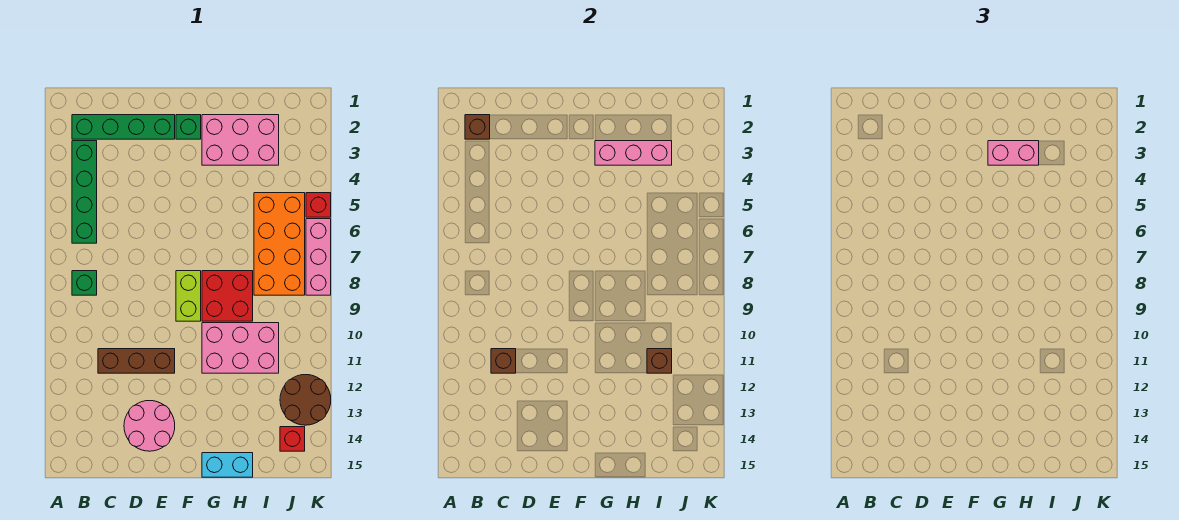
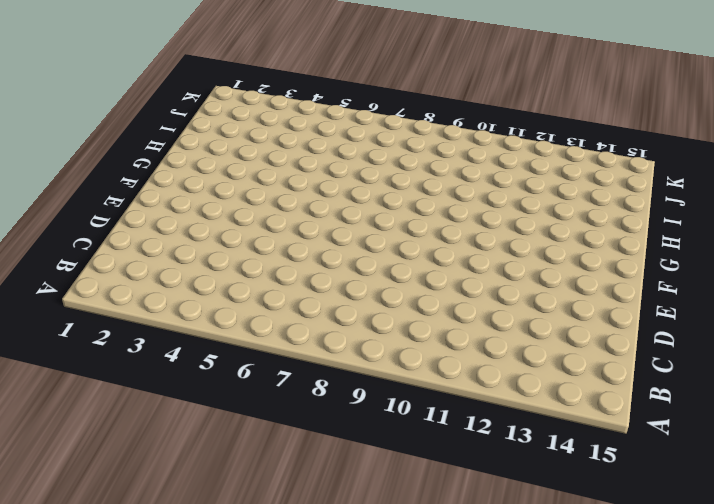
none -> green 1x4 brick [72,115,175,139]
none -> green 1x4 brick [72,141,97,243]
none -> green 1x1 brick [72,271,97,295]

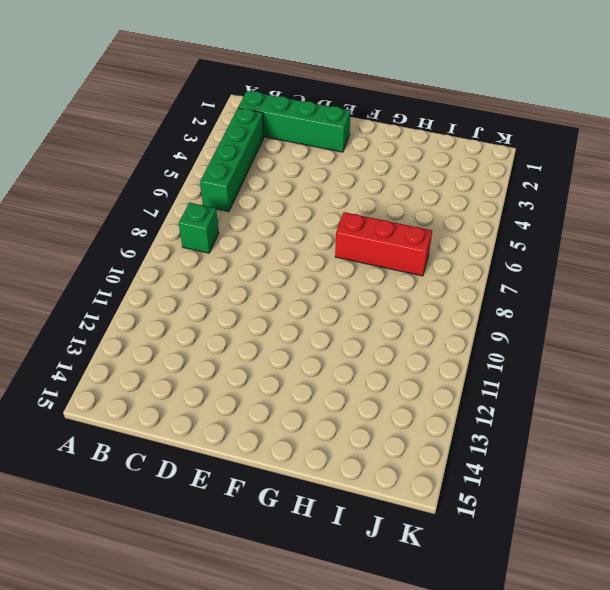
red 1x3 brick [335,212,432,276] -> orange 2x4 brick [254,193,305,295]
none -> brown 1x3 brick [98,349,175,373]
none -> pink 2x2 round brick [124,401,175,451]
none -> green 1x1 brick [176,115,201,139]

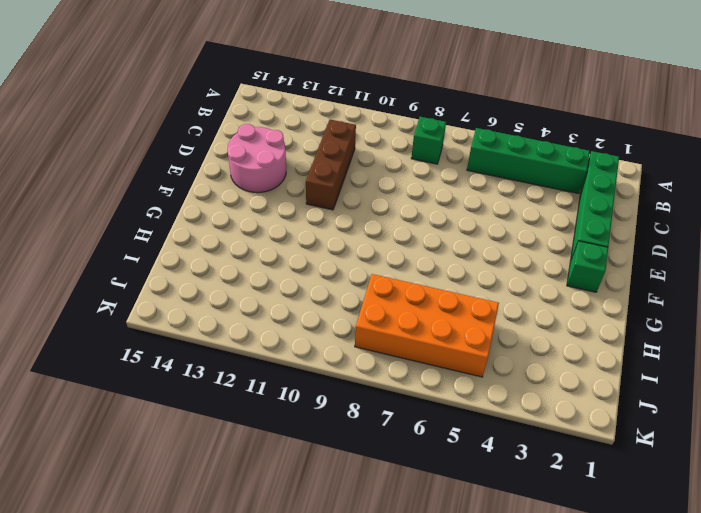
none -> lime 1x2 brick [176,271,201,321]
none -> pink 2x3 brick [202,115,279,165]
none -> red 2x2 brick [202,271,253,321]

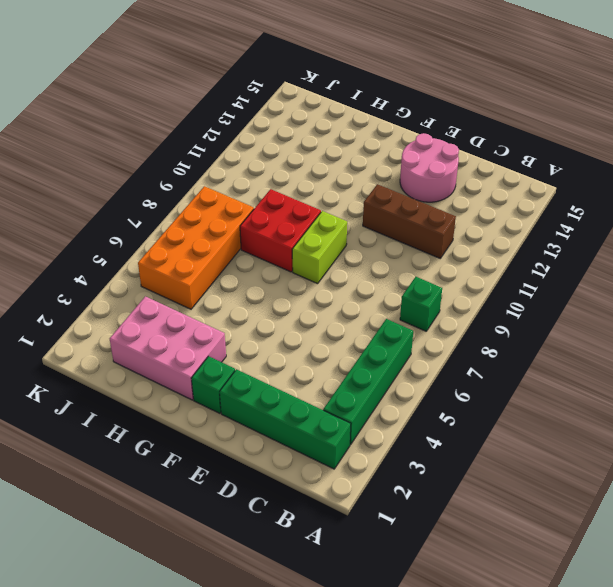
none -> pink 2x3 brick [202,323,279,373]
none -> cyan 1x2 brick [202,453,253,477]
none -> brown 2x2 round brick [280,375,331,425]

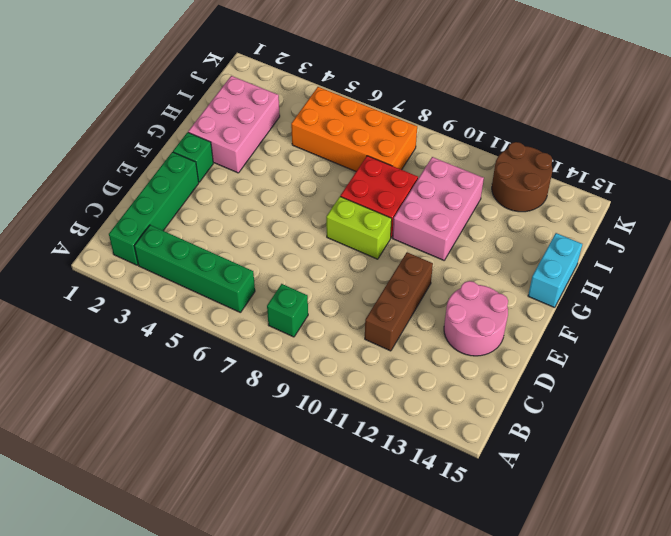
none -> red 1x1 brick [280,427,305,451]
none -> red 1x1 brick [306,193,331,217]
none -> pink 1x3 brick [306,219,331,295]

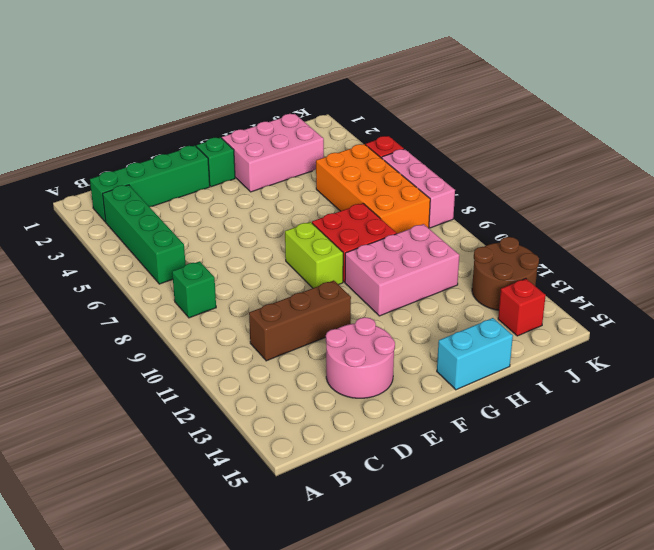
none -> brown 1x1 brick [465,115,490,139]
none -> brown 1x1 brick [491,349,516,373]
none -> pink 1x3 brick [595,141,672,165]

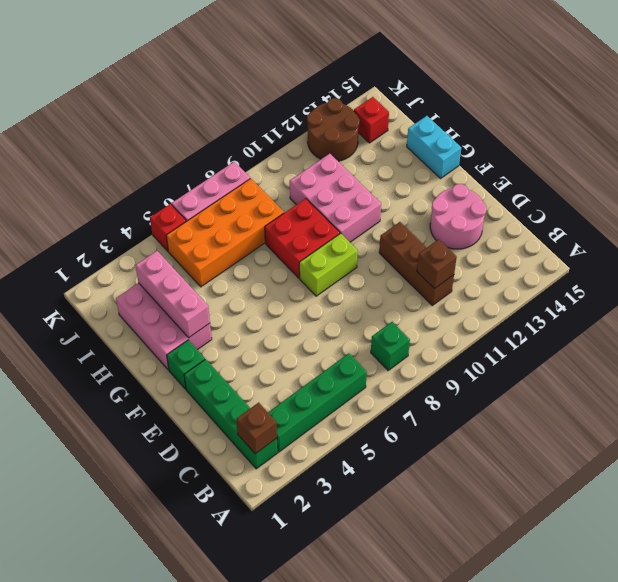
none -> brown 1x1 brick [647,349,672,373]
none -> pink 1x2 brick [988,141,1039,165]

